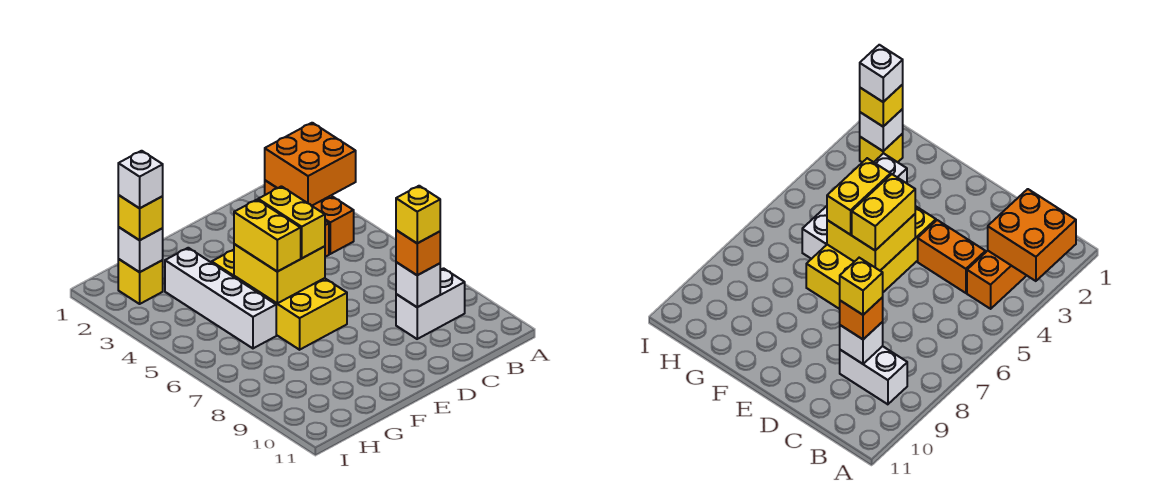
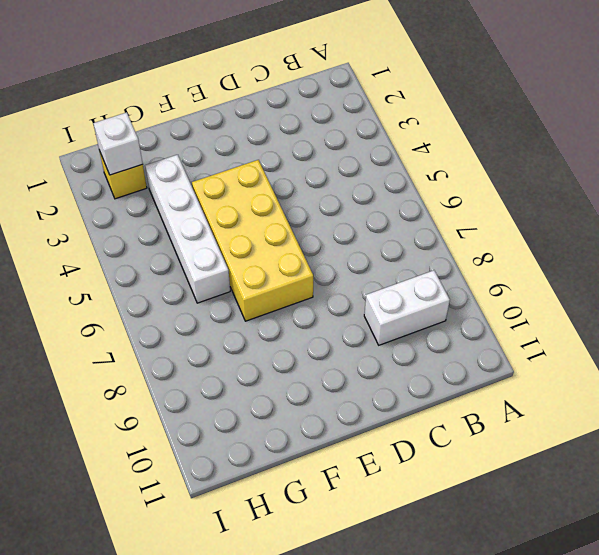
none -> orange 1x3 brick [265,180,354,254]
none -> orange 1x2 brick [918,220,985,293]
none -> orange 2x2 brick [265,123,356,206]

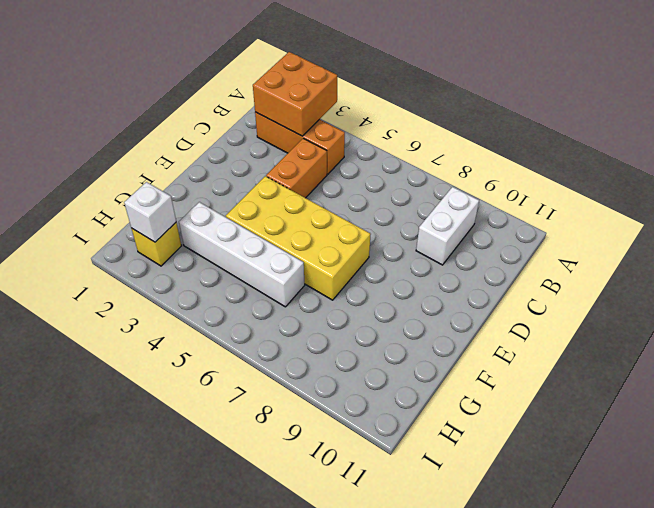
none -> white 1x1 brick [396,262,440,307]
none -> yellow 2x2 brick [234,244,325,303]
none -> orange 1x1 brick [396,230,440,275]

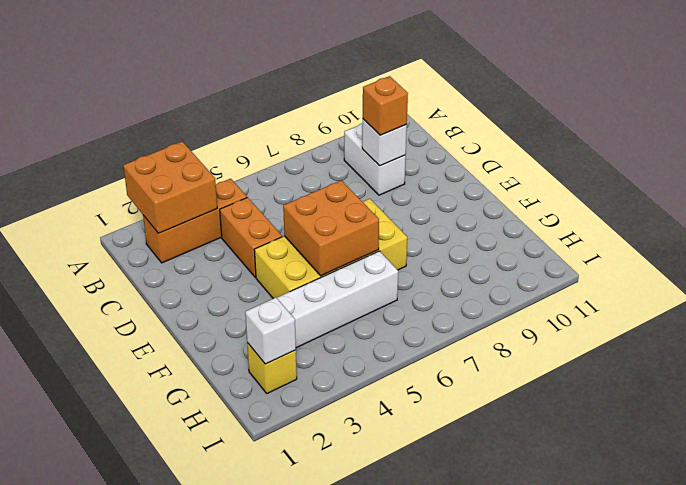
orange 2x2 brick [283,180,379,276] -> yellow 2x2 brick [234,244,325,303]
none -> yellow 1x2 brick [258,186,325,258]
none -> yellow 1x2 brick [234,200,301,272]
none -> yellow 1x1 brick [118,195,163,240]

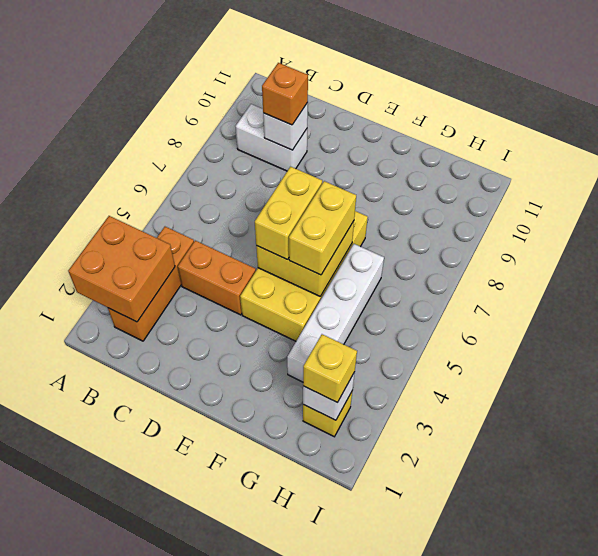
none -> yellow 1x1 brick [396,186,440,243]
none -> white 1x1 brick [118,151,163,208]

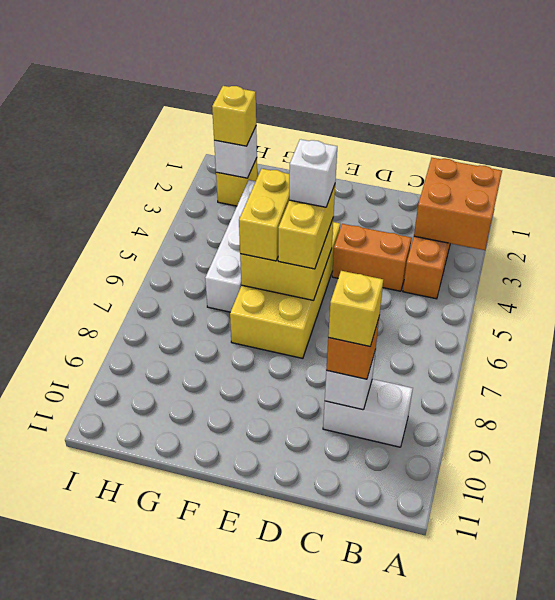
white 1x1 brick [289,139,337,207] -> white 1x1 brick moved to [118,151,163,208]

